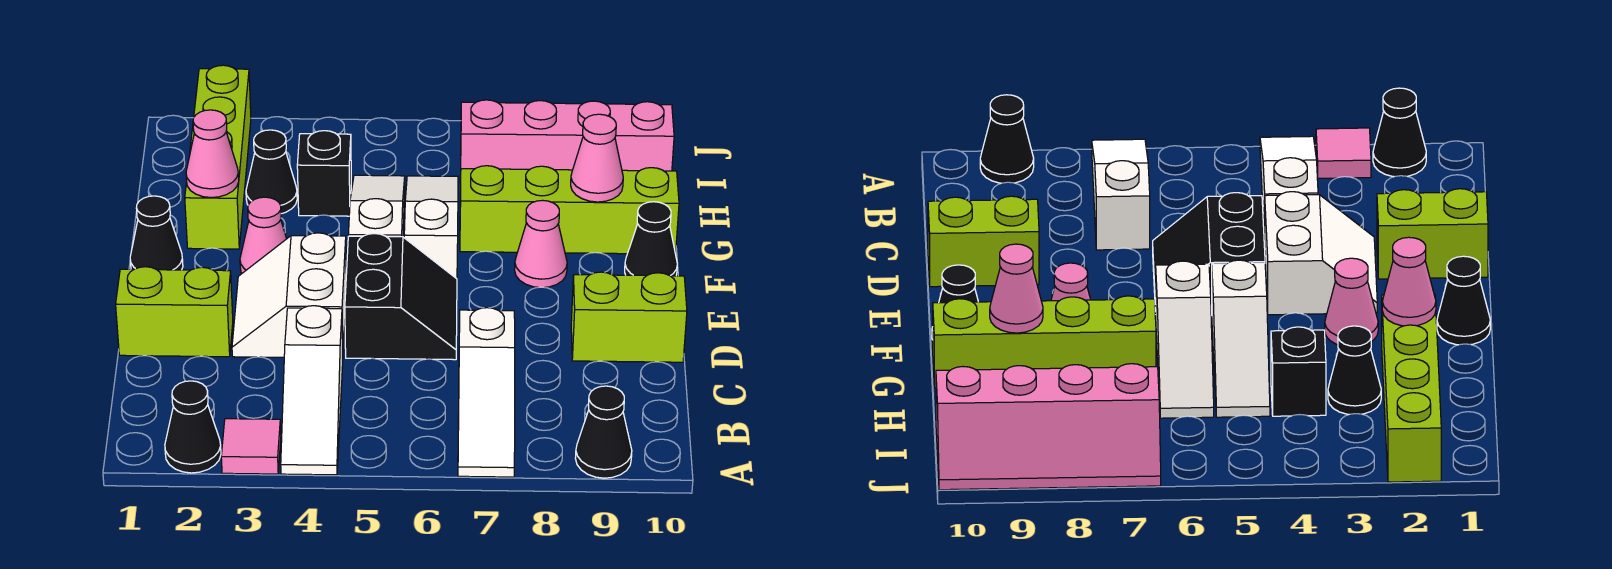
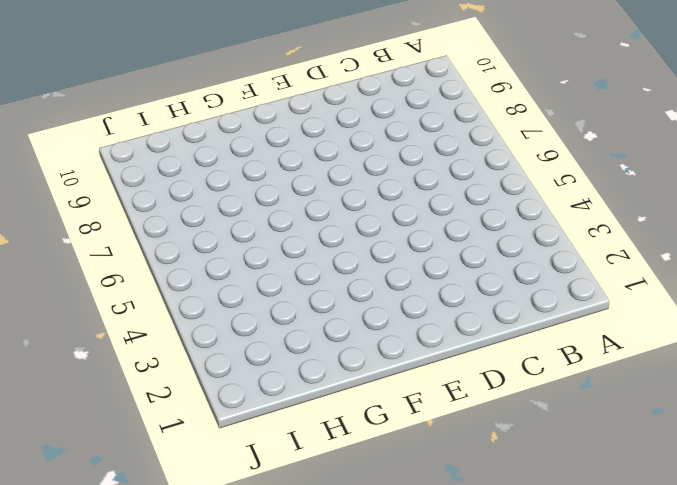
none -> black 1x1 cone [165,381,221,473]
none -> pink 1x1 tile [221,419,281,474]
none -> white 1x3 slope [281,306,343,475]

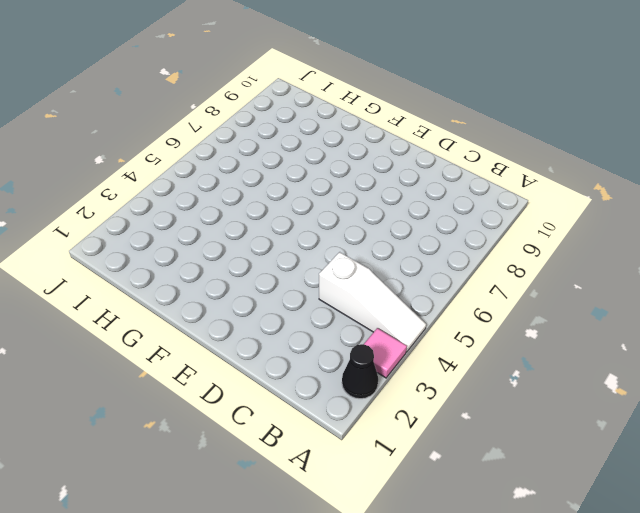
none -> white 1x3 slope [458,308,515,477]
none -> black 1x1 cone [575,386,632,478]
none -> lime 1x2 brick [116,267,233,357]

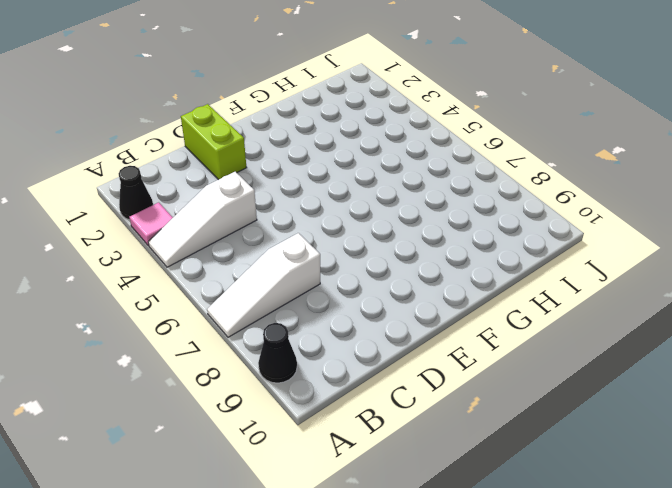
none -> white 2x2 slope [232,233,346,357]
none -> black 2x2 slope [345,234,457,360]
none -> lime 1x2 brick [571,272,687,362]

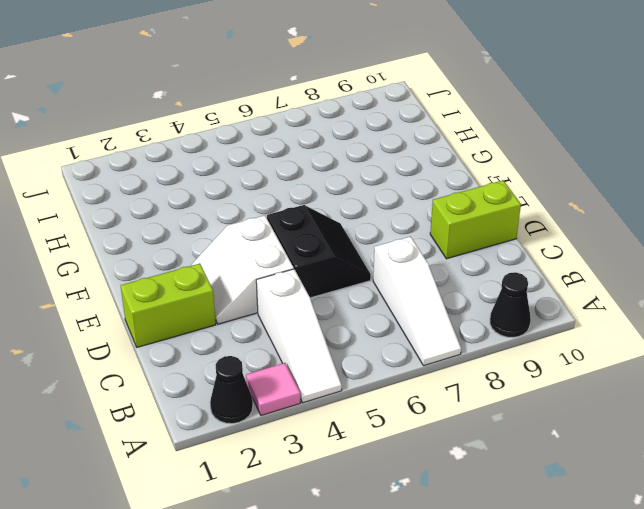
none -> black 1x1 cone [130,196,183,270]
none -> pink 1x1 cone [240,197,287,273]
none -> white 1x3 slope [348,175,405,237]

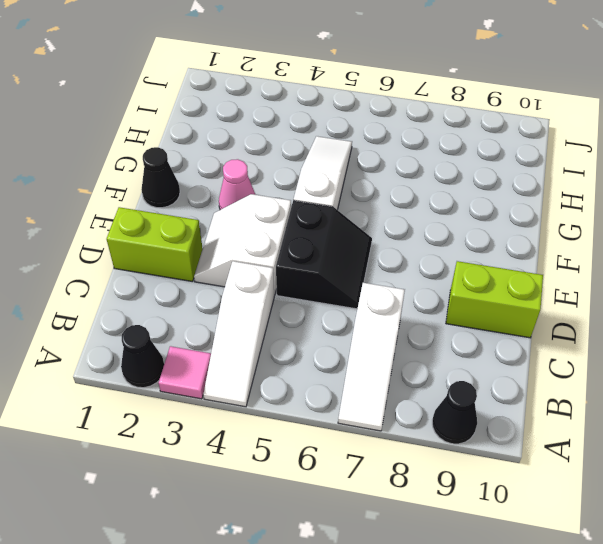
none -> white 1x3 slope [404,176,458,279]
none -> pink 1x1 cone [515,200,567,287]
none -> black 1x1 cone [625,202,677,276]

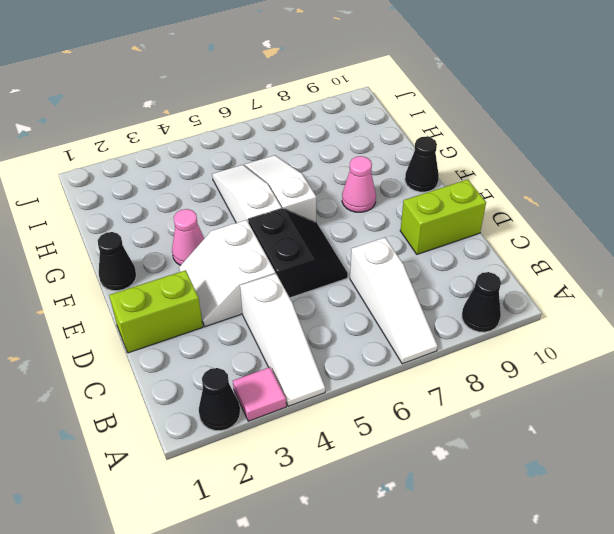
none -> lime 1x4 brick [185,65,251,249]
none -> lime 1x4 brick [460,166,679,254]
none -> black 1x1 cone [246,130,297,214]

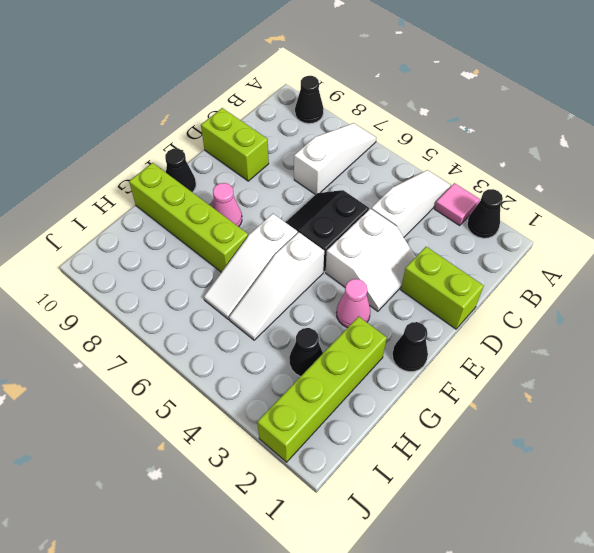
none -> black 1x1 brick [297,131,351,216]
none -> pink 2x4 slope [460,100,674,184]
none -> pink 1x1 cone [186,110,239,198]

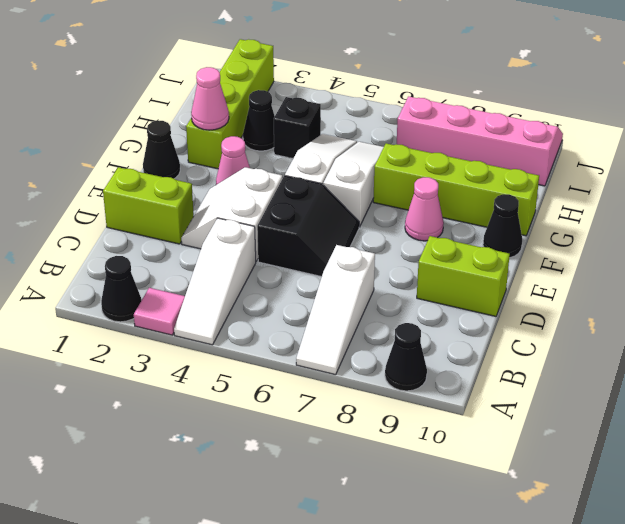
none -> pink 1x1 cone [571,114,623,202]

